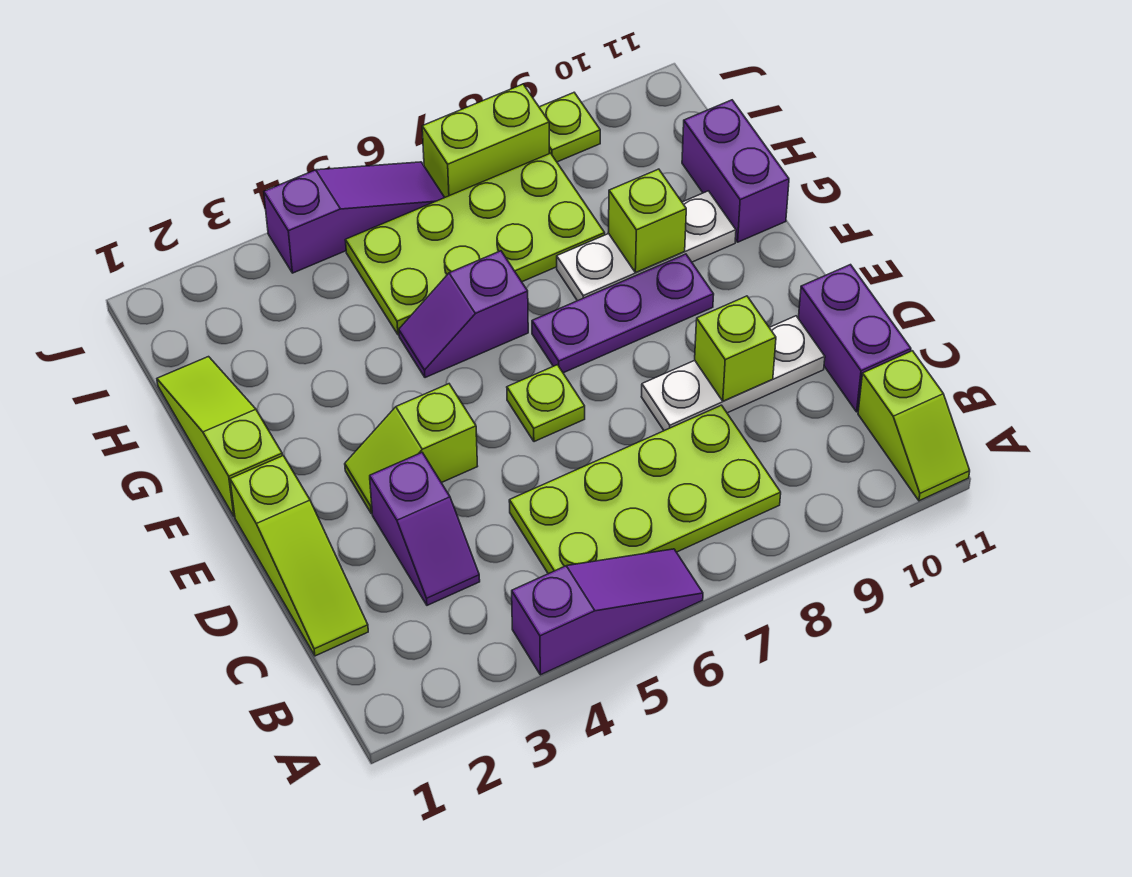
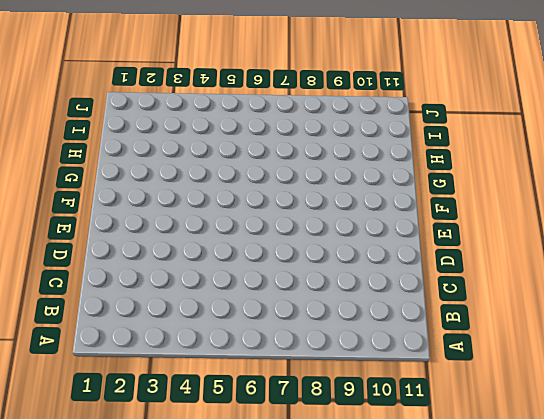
none -> purple 1x3 slope [512,549,703,675]
none -> lime 1x2 slope [858,351,970,501]
none -> lime 2x4 plate [509,405,781,574]

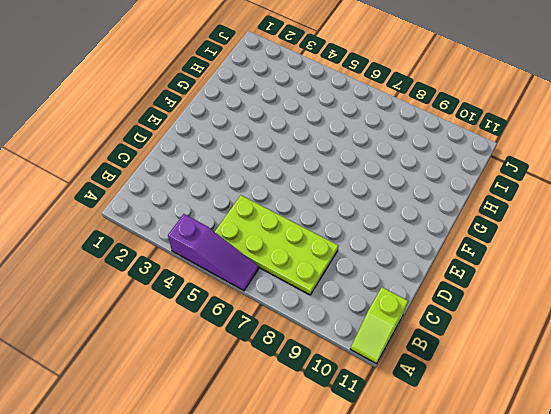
none -> lime 1x3 slope [230,456,368,656]
none -> purple 1x2 slope [370,453,480,605]
none -> purple 1x2 brick [798,265,911,412]

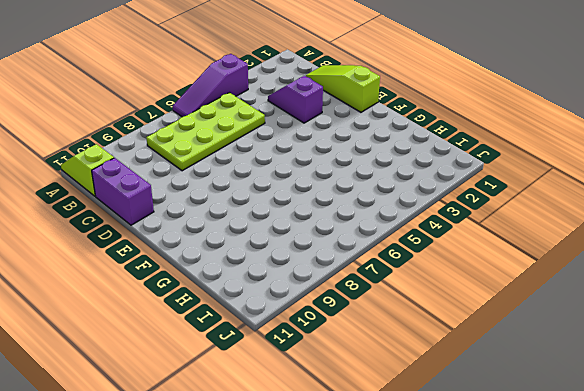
none -> white 1x3 plate [641,316,825,431]
none -> lime 1x2 slope [345,384,478,513]
none -> lime 1x1 plate [507,365,585,442]

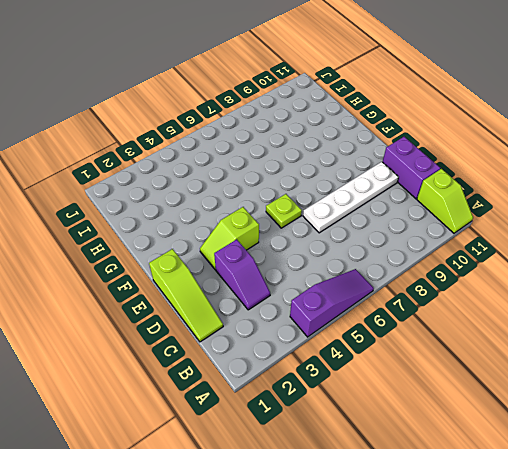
white 1x4 plate [303,162,398,233] -> white 1x3 plate [641,316,825,431]
none -> lime 2x4 plate [509,405,781,574]
none -> lime 1x3 slope [157,357,282,517]
none -> purple 1x3 plate [532,254,714,373]

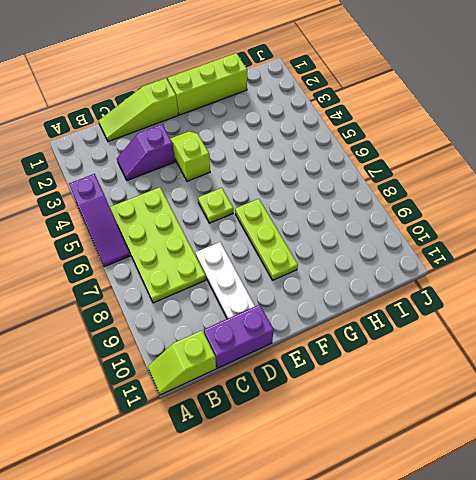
lime 1x3 brick [168,53,247,115] -> lime 1x3 slope [157,357,282,517]
lime 1x3 plate [235,199,298,280] -> purple 1x3 plate [532,254,714,373]
none -> purple 1x2 slope [399,251,528,378]
none -> white 1x3 plate [557,191,736,301]
none -> purple 1x2 brick [682,100,789,242]

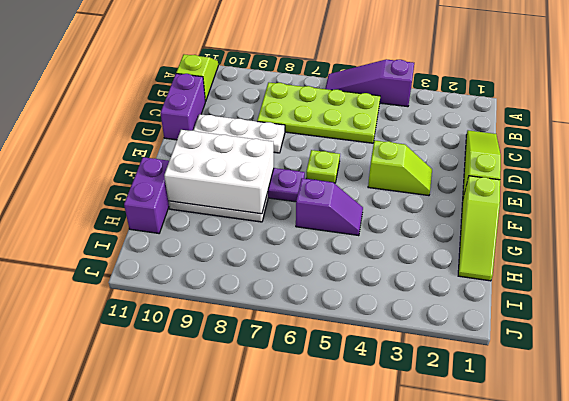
white 2x3 brick [164,130,274,214] -> lime 1x1 brick [608,169,686,273]
none -> purple 1x2 slope [370,453,480,605]
none -> lime 2x4 plate [345,153,605,335]
none -> purple 1x3 slope [264,162,445,273]

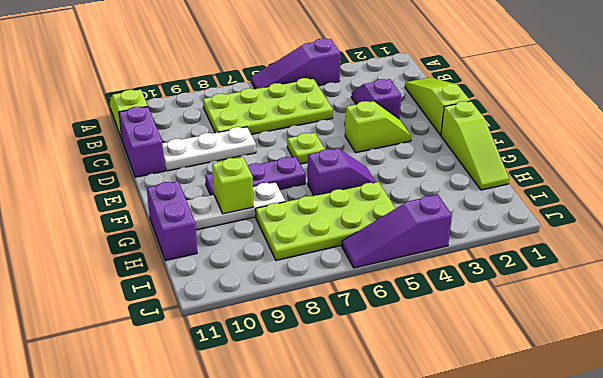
none -> lime 1x2 brick [422,84,549,197]
none -> lime 1x1 plate [539,93,600,162]
none -> lime 1x1 brick [695,296,776,401]

